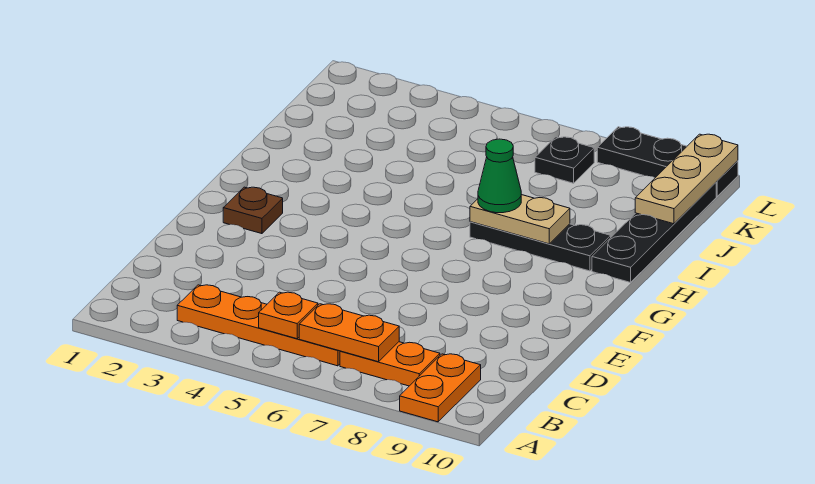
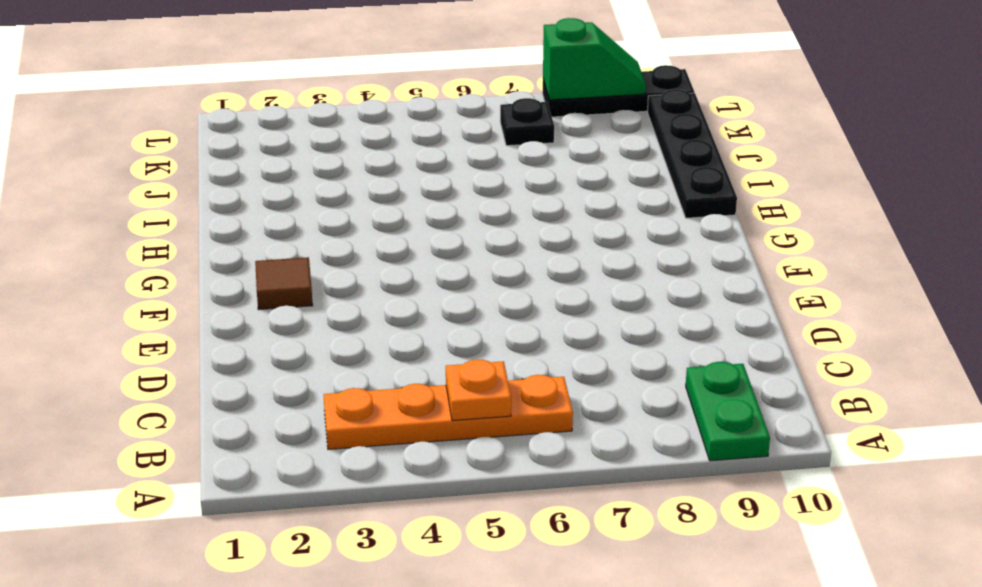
green 1x2 plate [686,362,770,461] -> orange 1x2 plate [400,354,481,422]
brown 1x1 tile [255,257,313,310] -> brown 1x1 plate [223,187,283,234]
green 1x2 slope [543,18,646,100] -> none
none -> orange 1x2 plate [340,342,440,386]
none -> black 1x3 plate [470,222,611,271]
none -> orange 1x2 plate [299,304,399,362]

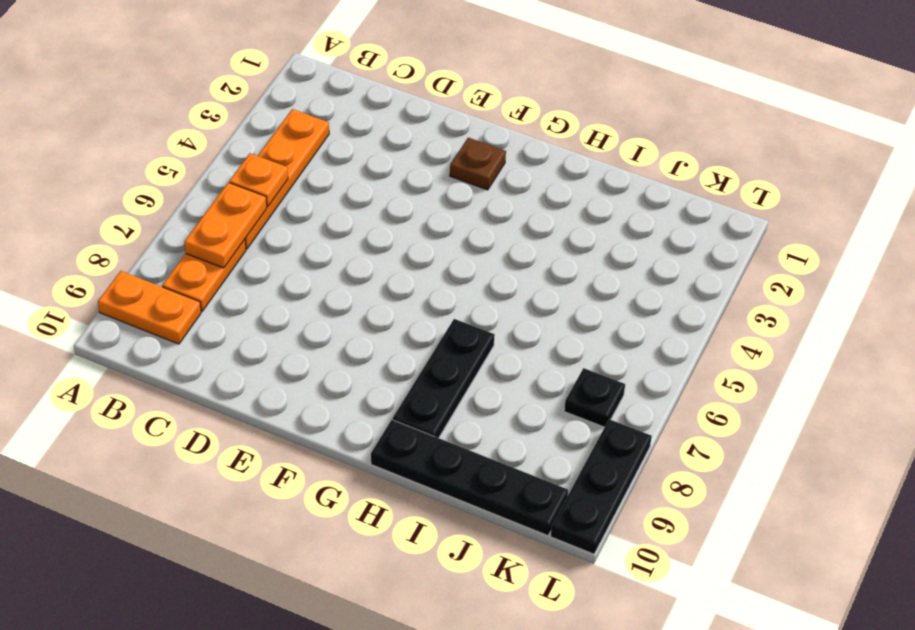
none -> tan 1x2 plate [470,195,570,244]
none -> tan 1x3 plate [635,134,738,224]
none -> green 1x1 cone [478,139,521,213]

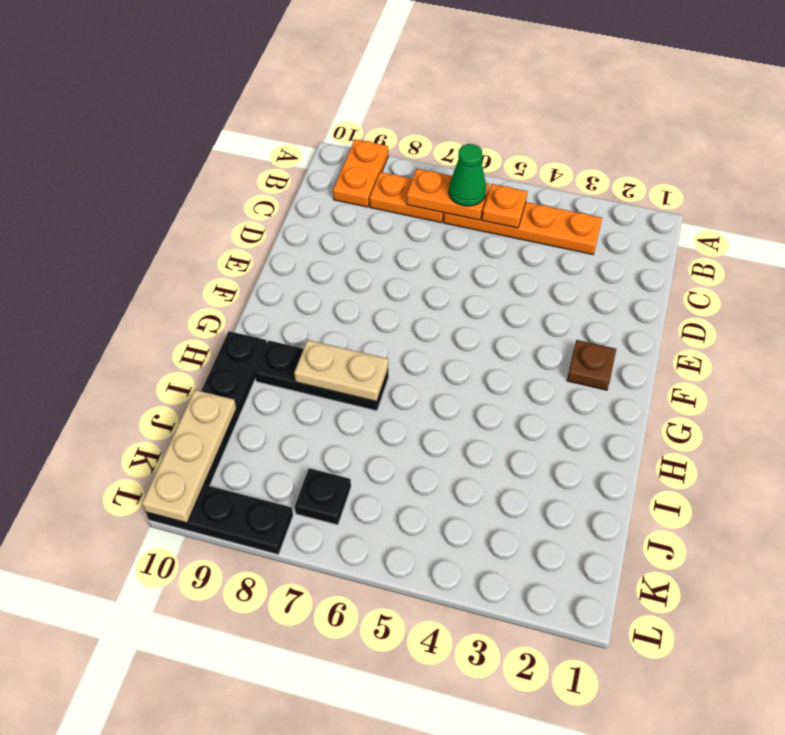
green 1x1 cone [449,144,486,206] -> green 1x1 cone moved to [478,139,521,213]

